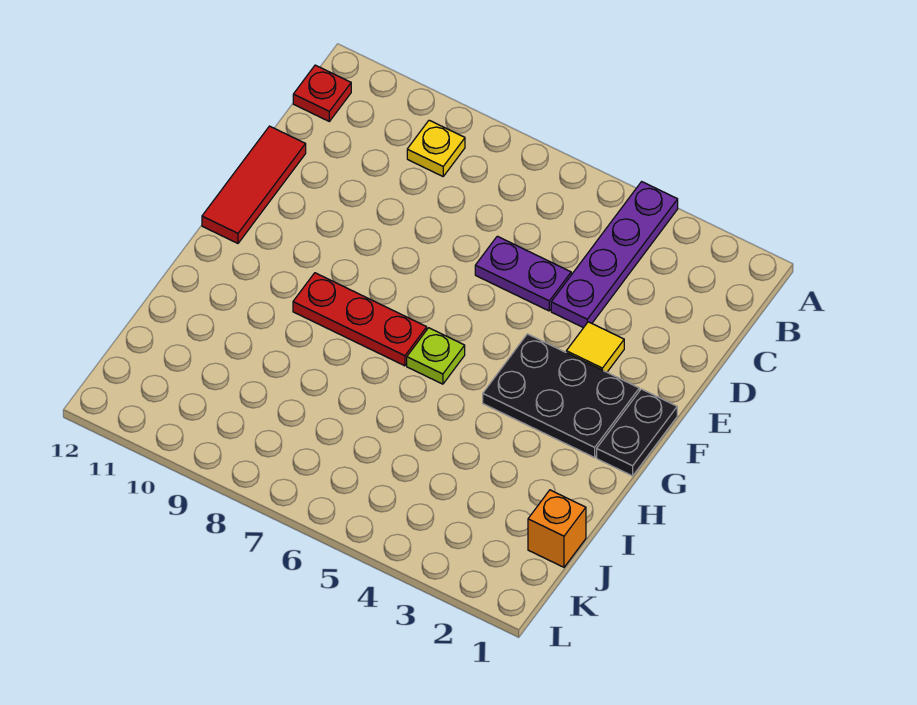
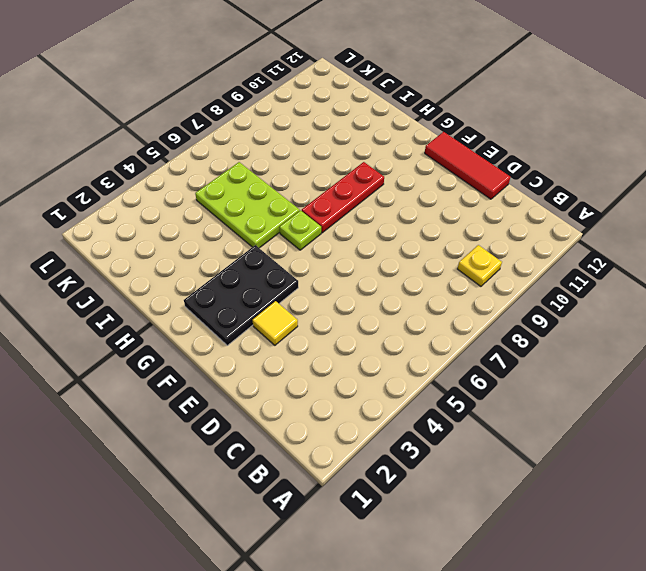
lime 2x3 plate [195,162,300,248] -> none
none -> purple 1x4 plate [551,182,678,328]
none -> red 1x1 plate [293,65,351,121]

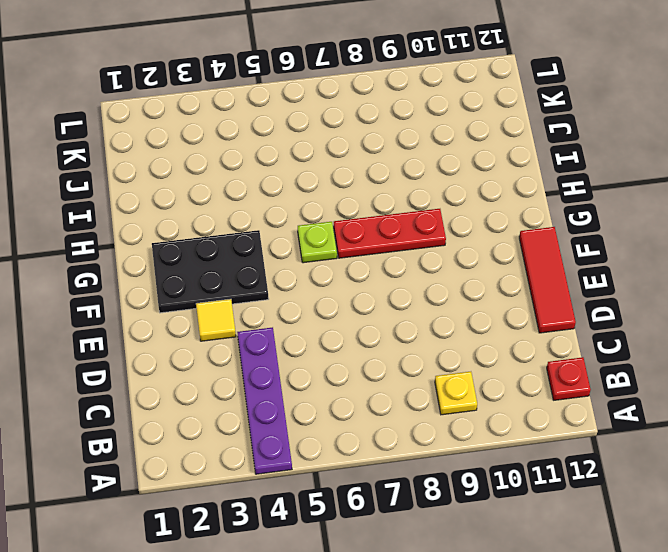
none -> purple 1x2 plate [475,236,571,311]
none -> black 1x2 plate [597,389,677,476]

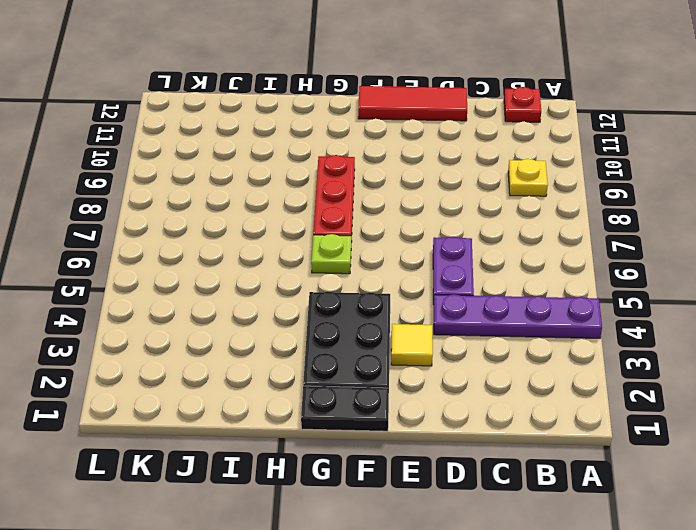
none -> orange 1x1 brick [528,490,586,567]

